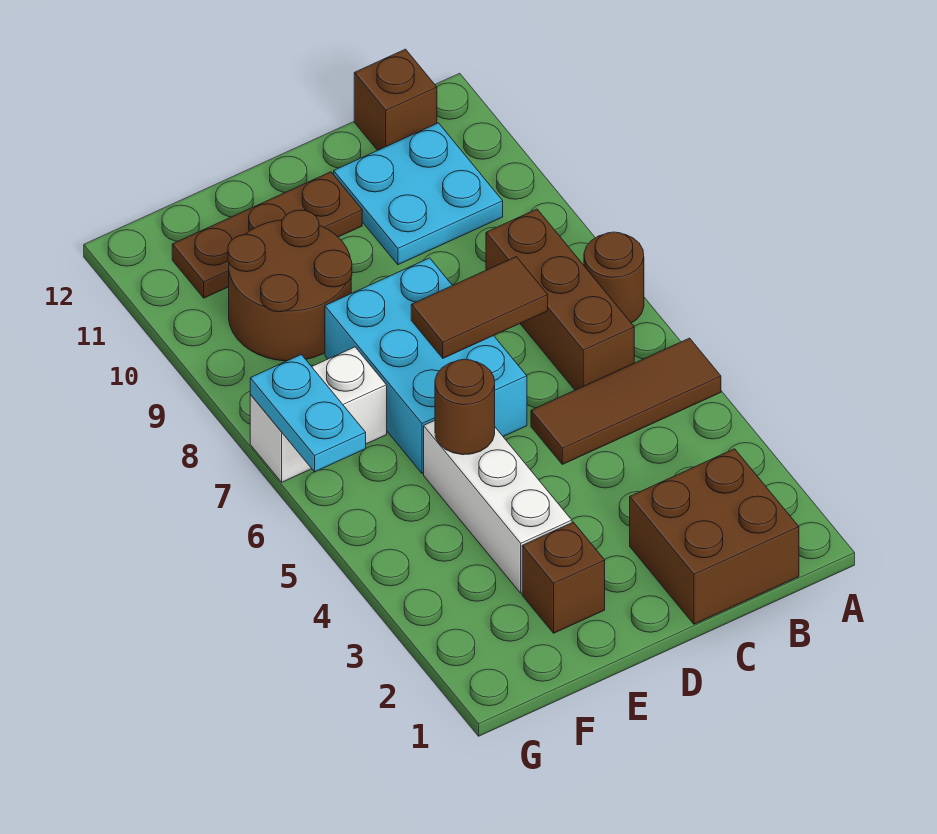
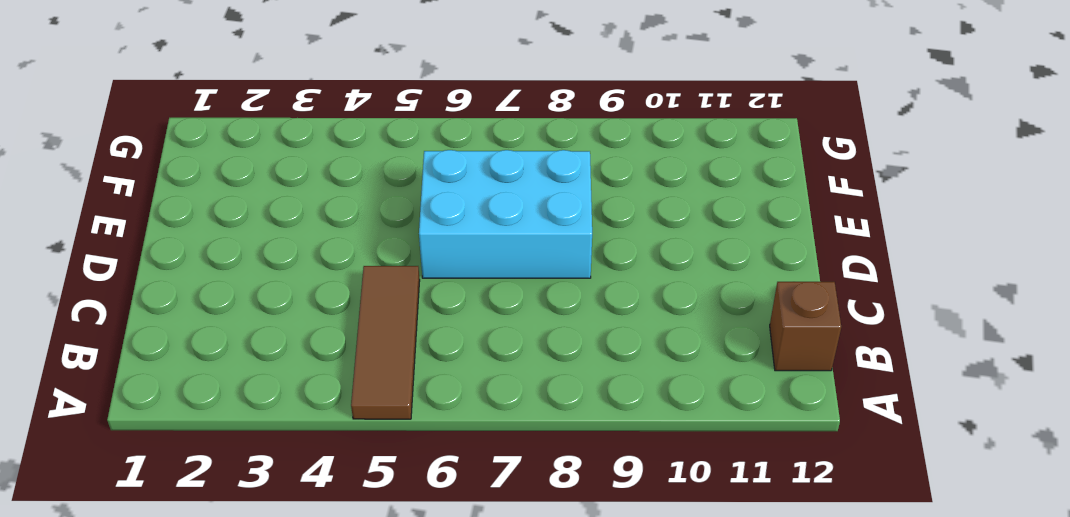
none -> brown 1x1 round brick [584,232,644,323]
none -> brown 2x2 brick [630,449,799,624]
none -> brown 1x3 brick [486,209,634,390]

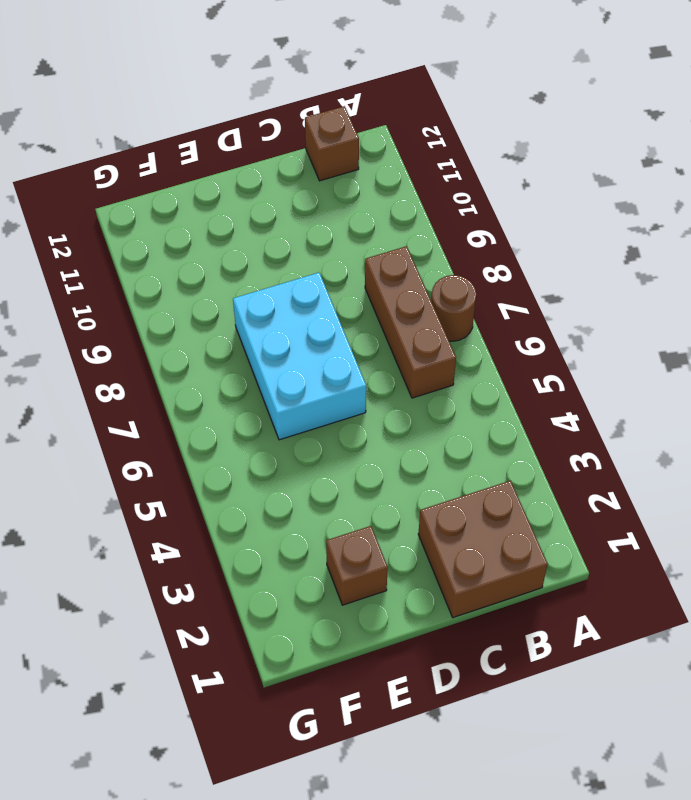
none -> brown 1x3 tile [531,338,721,464]
none -> cyan 2x2 plate [334,123,503,265]
none -> brown 1x3 plate [172,172,362,298]

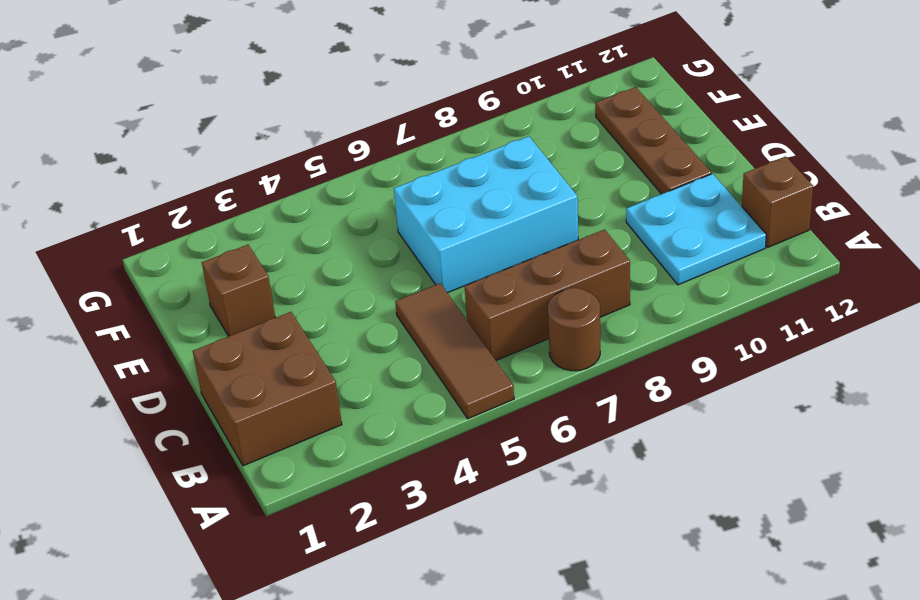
none -> white 1x3 brick [424,421,572,593]
none -> brown 2x2 round brick [228,210,352,361]
none -> white 1x2 brick [250,347,387,482]

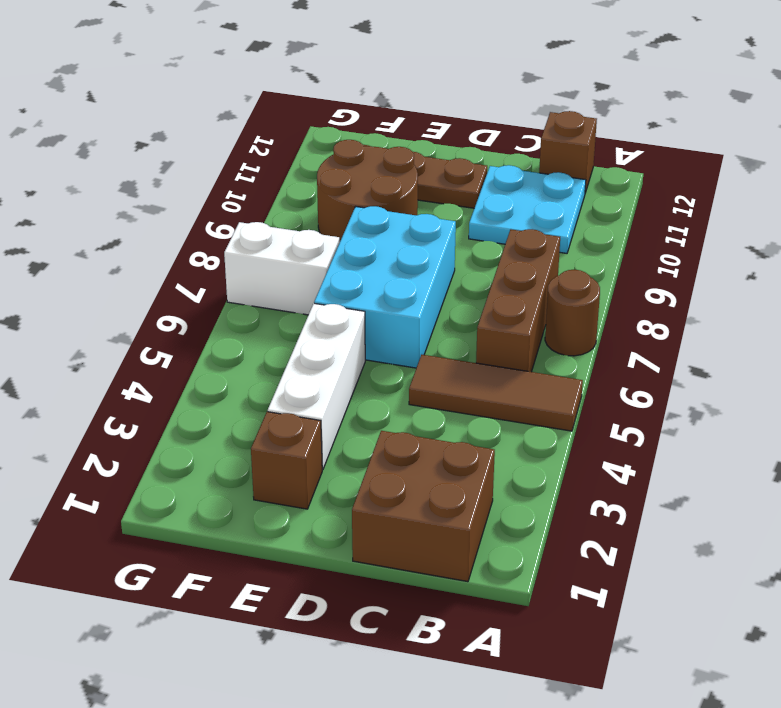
none -> brown 1x2 tile [411,257,548,358]
none -> brown 1x1 round brick [435,359,495,455]
none -> cyan 1x2 plate [250,355,366,472]

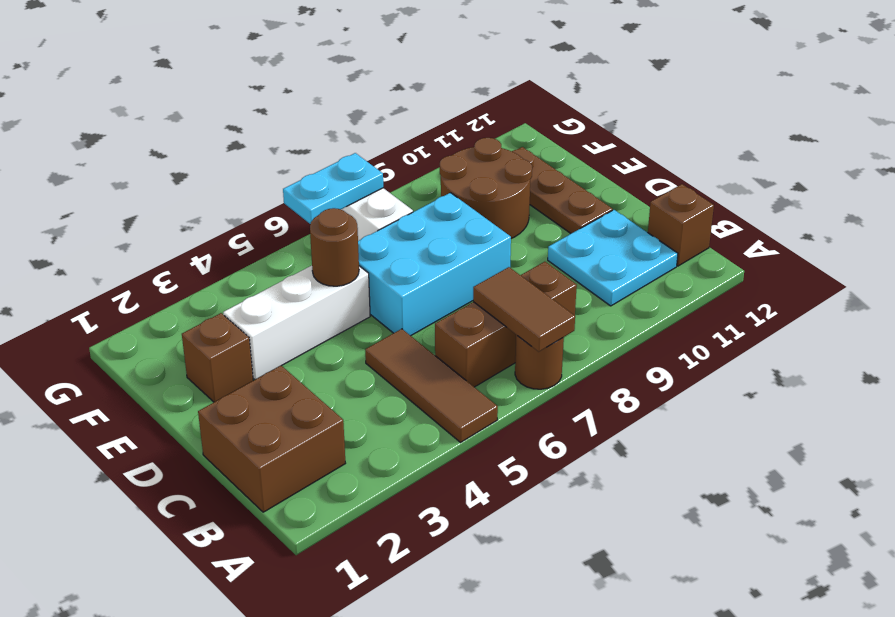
brown 1x2 tile [473,267,575,352] -> brown 1x2 tile moved to [411,257,548,358]

